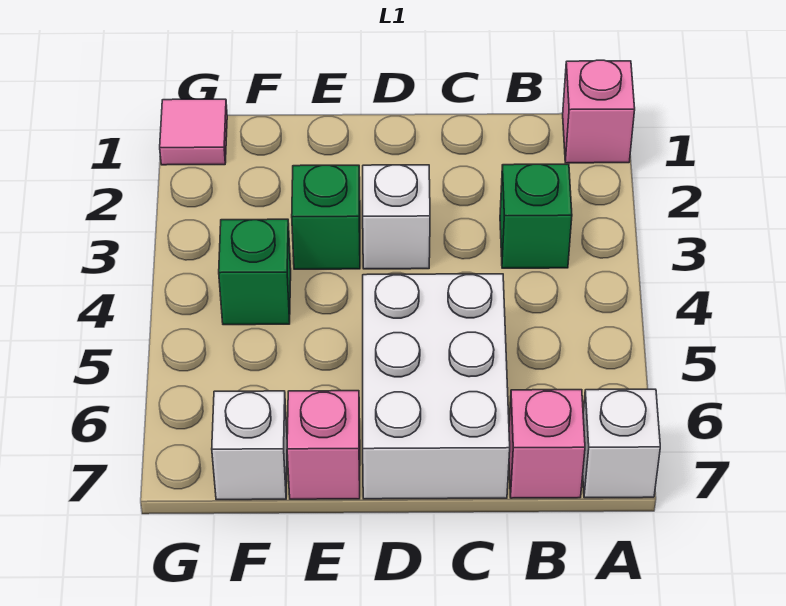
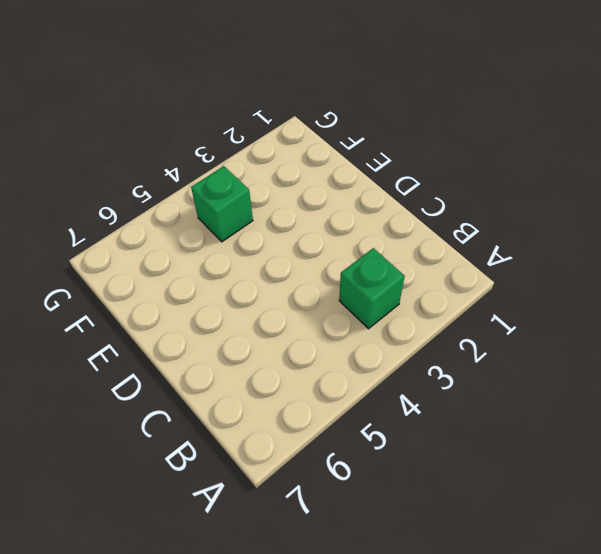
none -> pink 1x1 brick [563,60,635,163]
none -> white 1x1 brick [583,389,660,498]

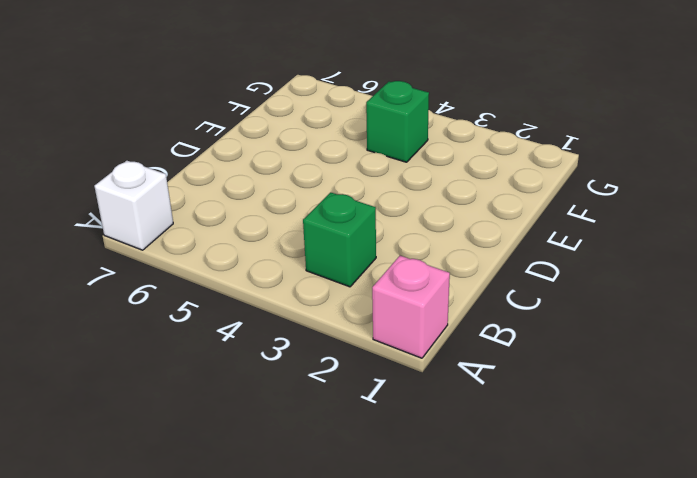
none -> pink 1x1 brick [509,390,585,498]
none -> white 2x3 brick [363,274,510,499]

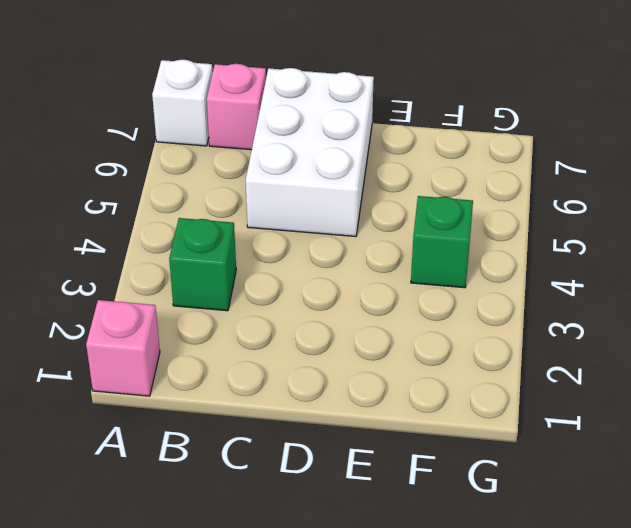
none -> white 1x1 brick [363,165,430,269]
none -> green 1x1 brick [292,165,360,269]

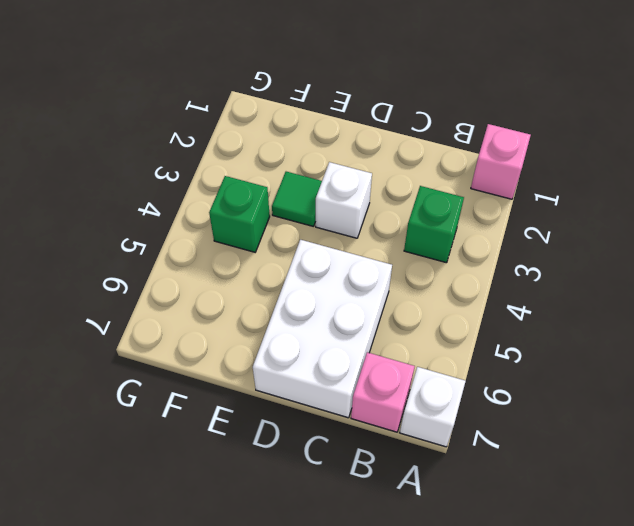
green 1x1 tile [272,172,322,227] -> green 1x1 brick [292,165,360,269]
none -> pink 1x1 brick [287,391,360,499]
none -> white 1x1 brick [212,391,287,500]

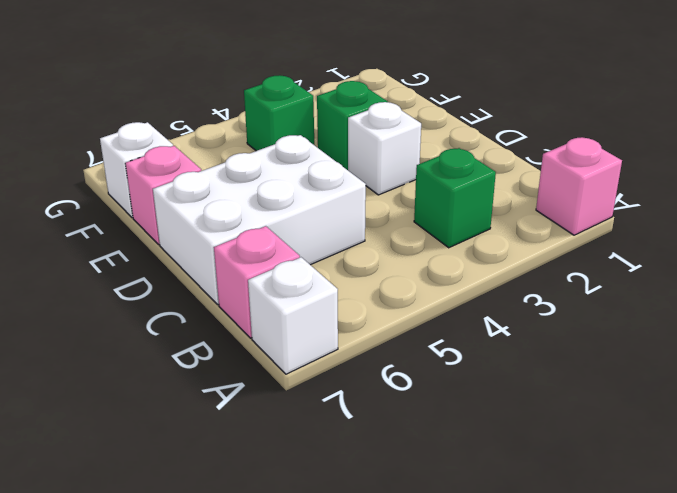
none -> pink 1x1 tile [160,99,227,165]

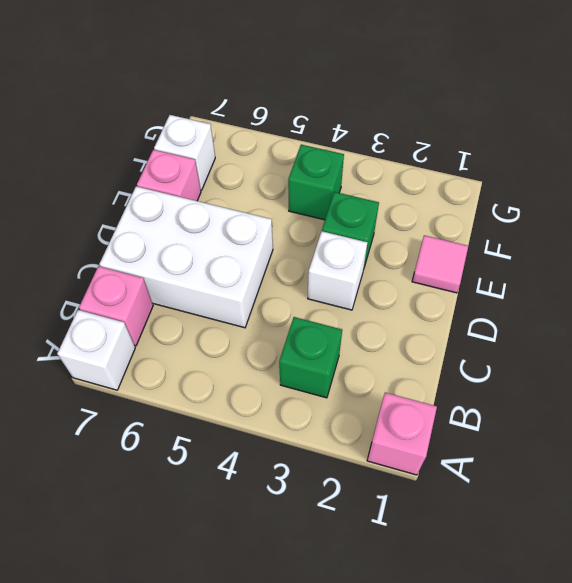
pink 1x1 tile [412,235,468,293] -> pink 1x1 tile moved to [160,99,227,165]

